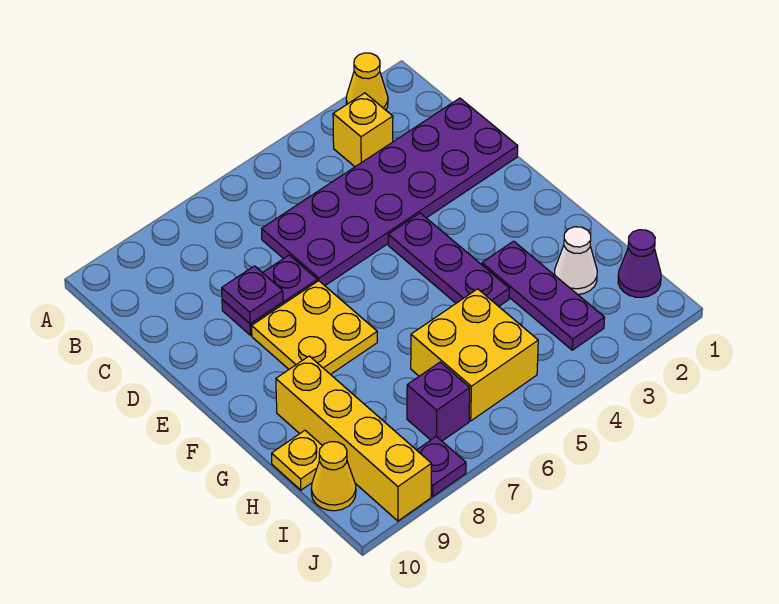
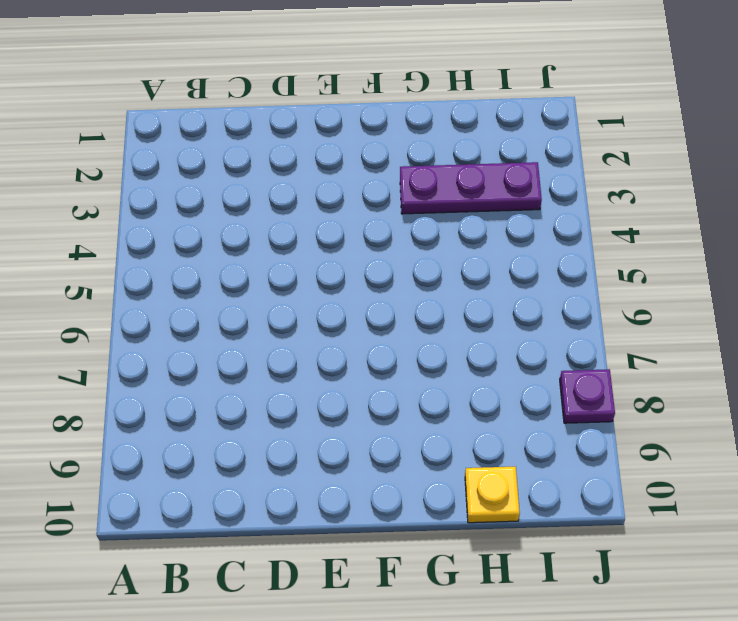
none -> yellow 1x1 cone [346,53,388,110]
none -> yellow 1x1 brick [333,93,393,167]
none -> purple 2x6 plate [262,98,518,286]

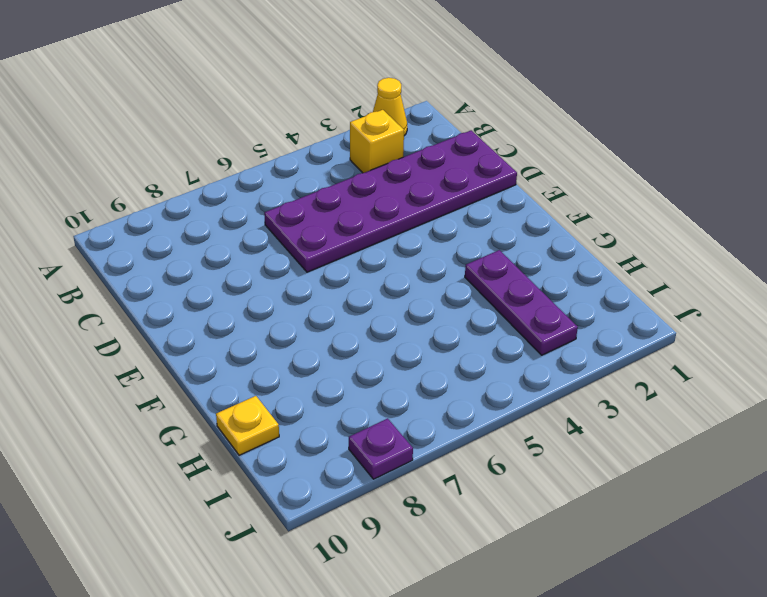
none -> purple 1x2 plate [222,255,317,335]
none -> purple 1x3 plate [388,213,509,306]
none -> yellow 2x2 plate [252,281,377,375]

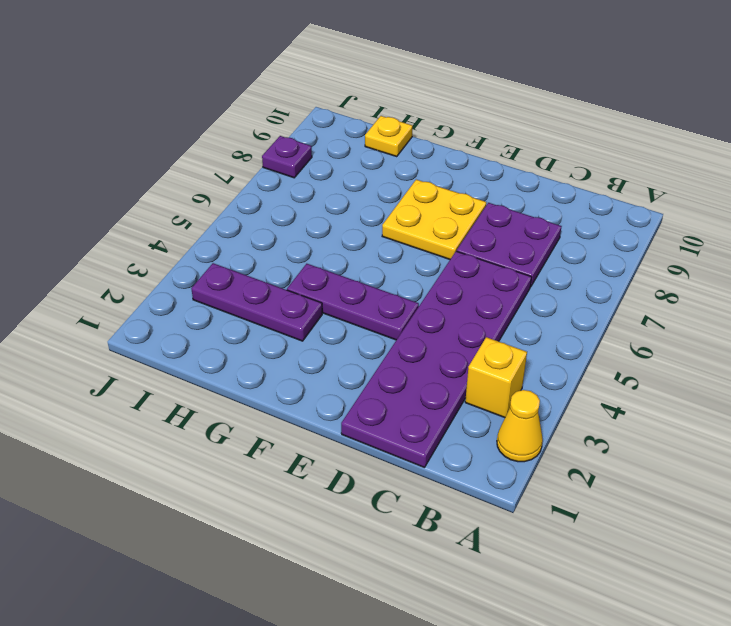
purple 2x2 plate [457,203,562,287] -> purple 1x2 plate [222,255,317,335]
none -> yellow 1x4 brick [276,356,431,521]
none -> white 1x1 cone [555,227,597,295]
none -> yellow 2x2 brick [411,289,538,421]

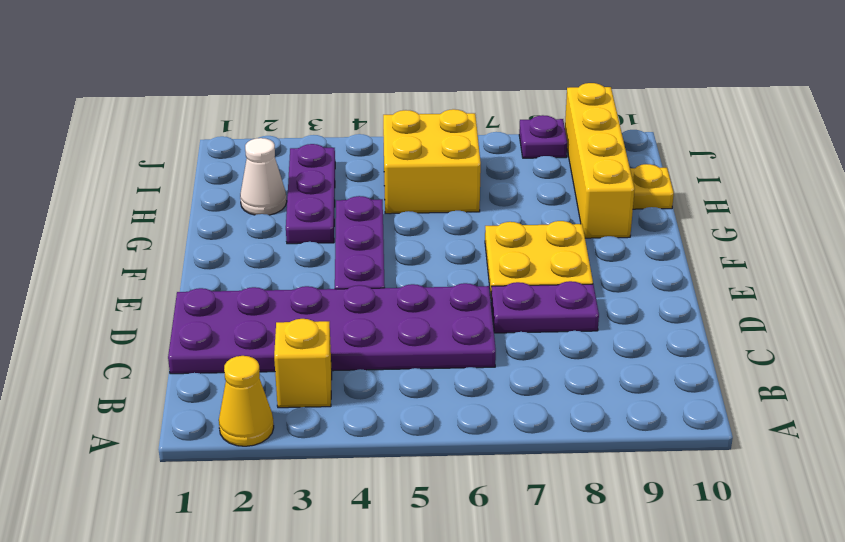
none -> purple 1x1 cone [618,230,661,297]
none -> purple 1x1 brick [407,362,470,441]
none -> yellow 1x1 cone [311,442,356,511]

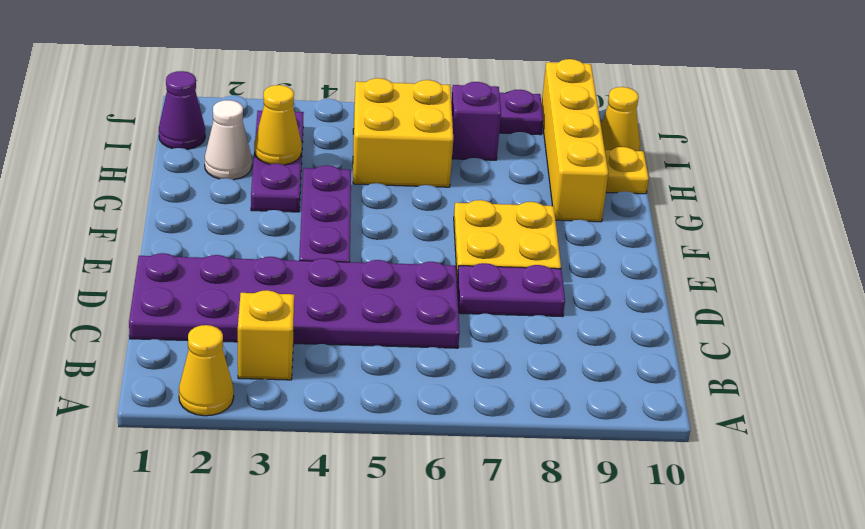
yellow 1x1 cone [254,85,302,165] -> none
none -> purple 1x1 plate [222,266,283,324]

